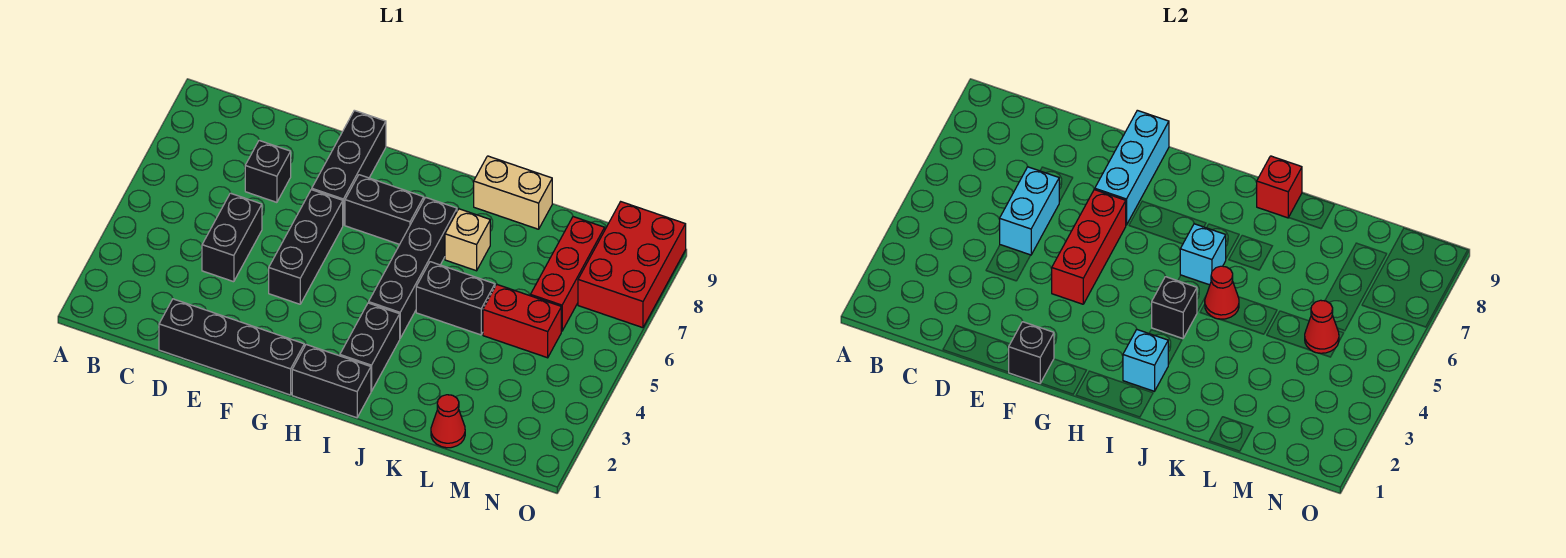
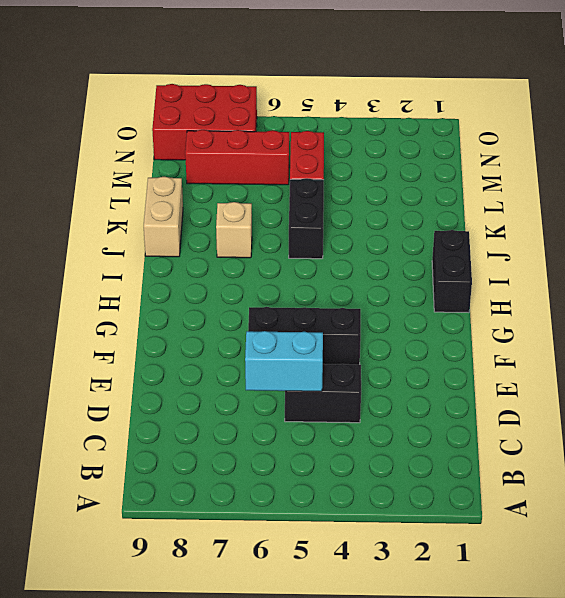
none -> black 1x4 brick [159,299,304,395]
none -> black 1x1 brick [245,141,291,202]
none -> black 1x3 brick [312,110,386,225]

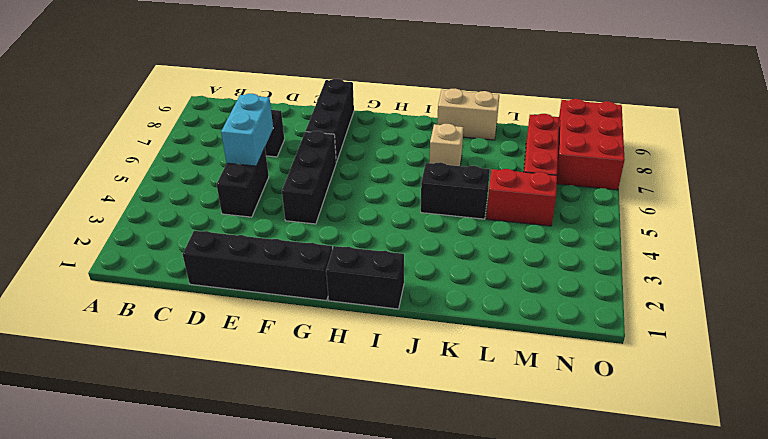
none -> black 1x2 brick [345,175,424,244]
none -> black 1x2 brick [340,303,400,391]
none -> black 1x4 brick [369,197,457,338]

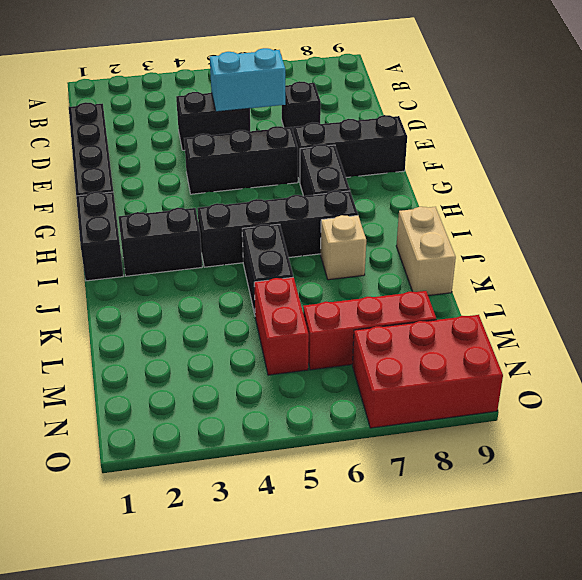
none -> red 1x1 cone [431,395,465,448]
none -> black 1x1 brick [1009,322,1054,383]
none -> red 1x3 brick [1052,189,1126,304]

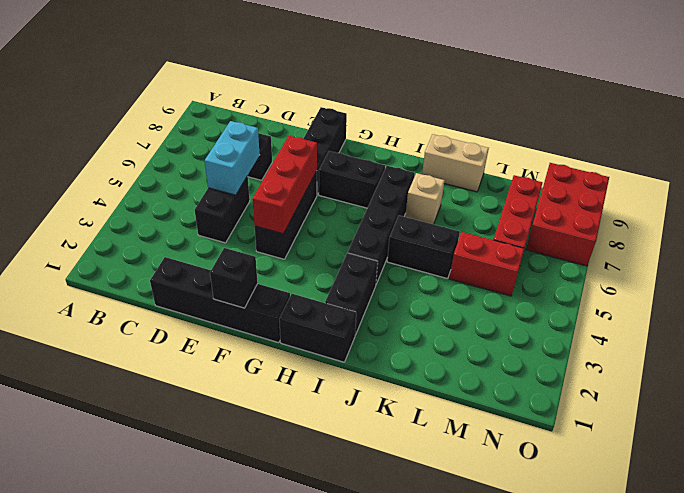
none -> red 1x1 cone [431,395,465,448]
none -> cyan 1x3 brick [1095,110,1169,225]
none -> cyan 1x1 brick [1123,330,1168,391]

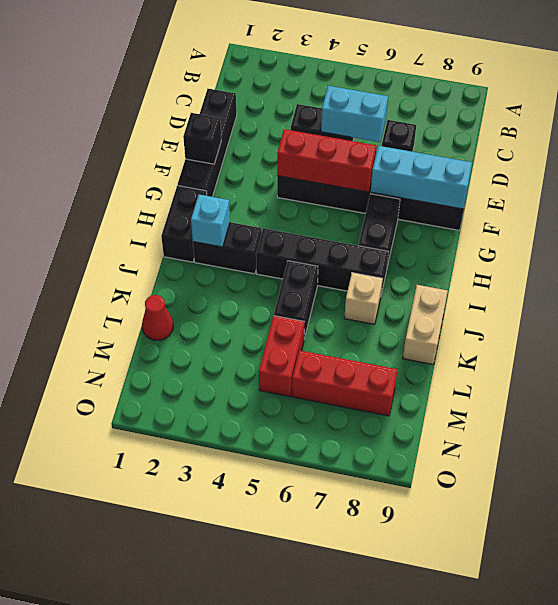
none -> red 2x3 brick [578,202,686,328]
none -> black 1x1 brick [1152,277,1197,338]
none -> cyan 1x1 brick [1180,224,1226,285]

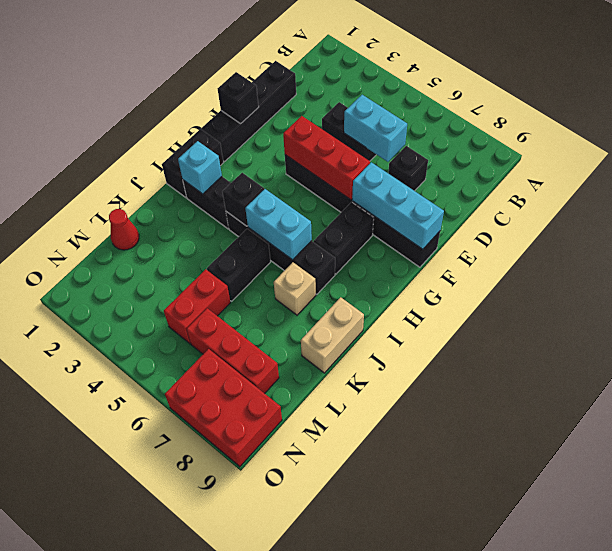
cyan 1x2 brick [245,189,312,260] -> cyan 1x1 brick [1180,224,1226,285]
none -> red 1x1 cone [1205,266,1239,319]
none -> red 1x1 brick [1257,156,1302,218]
none -> red 1x1 cone [1305,300,1339,353]

